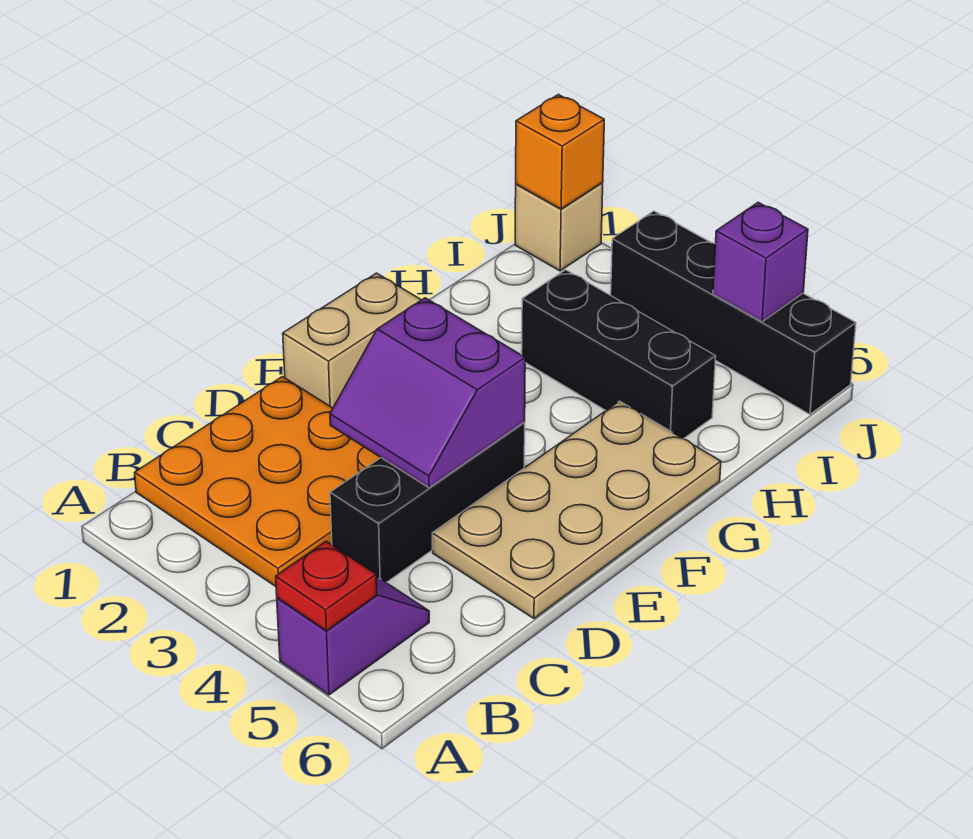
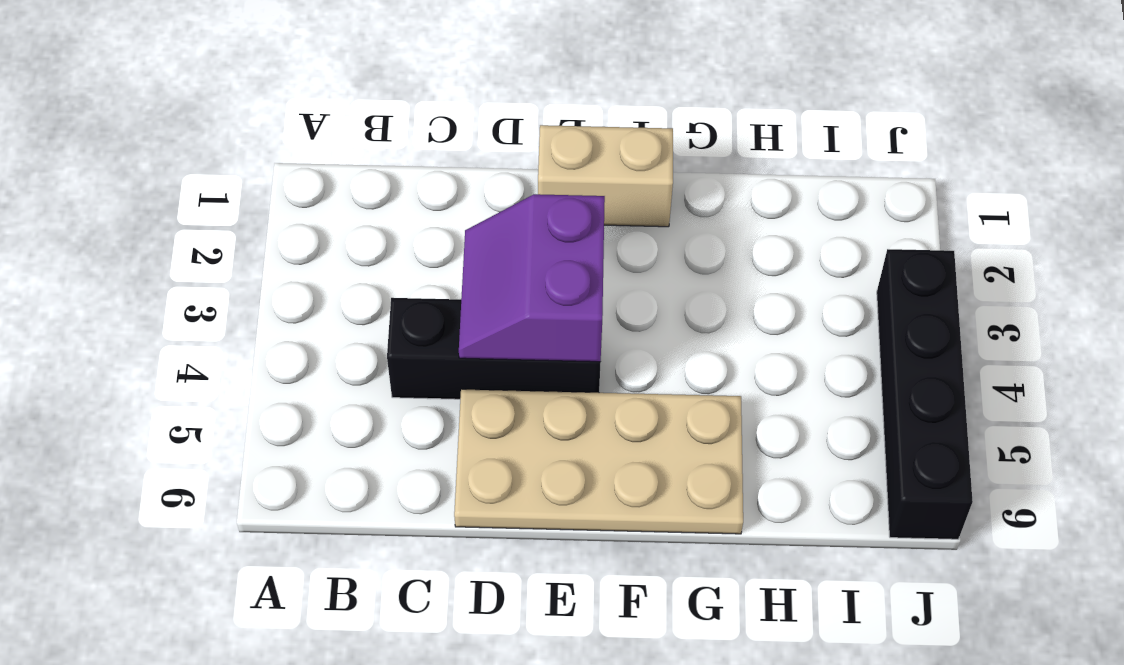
none -> purple 1x2 slope [277,578,429,695]
none -> orange 3x3 plate [135,377,381,586]
none -> black 1x3 brick [522,270,716,439]

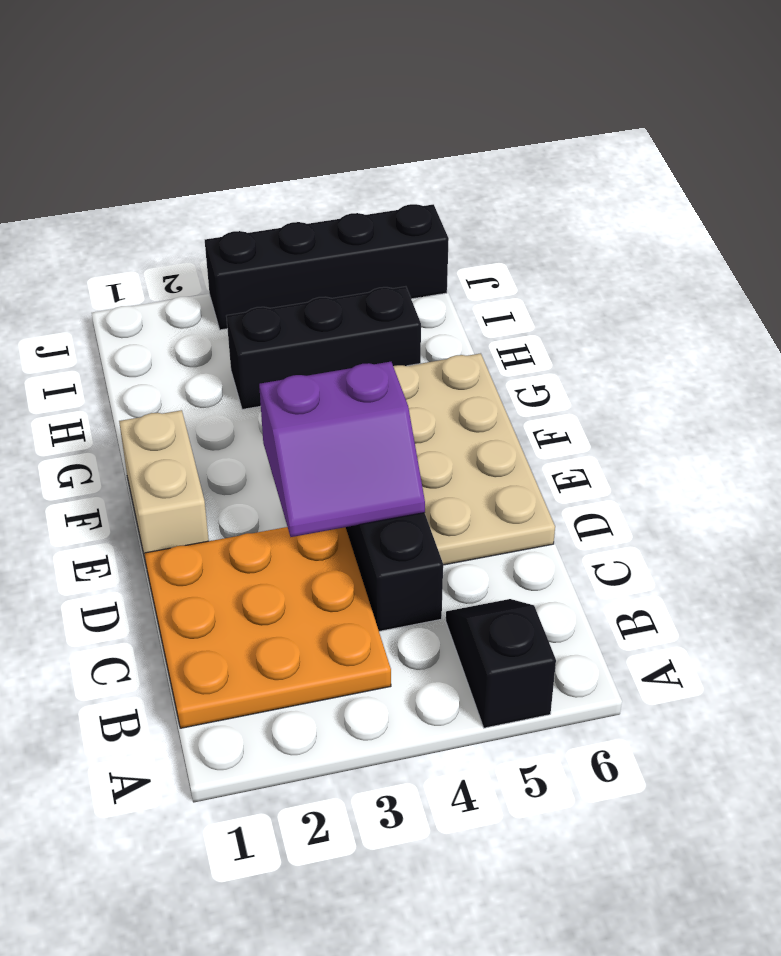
black 1x2 slope [446,599,556,728] -> purple 1x2 slope [277,578,429,695]
none -> tan 1x1 brick [515,183,603,271]
none -> red 1x1 plate [276,541,377,631]
none -> orange 1x1 brick [516,94,604,209]

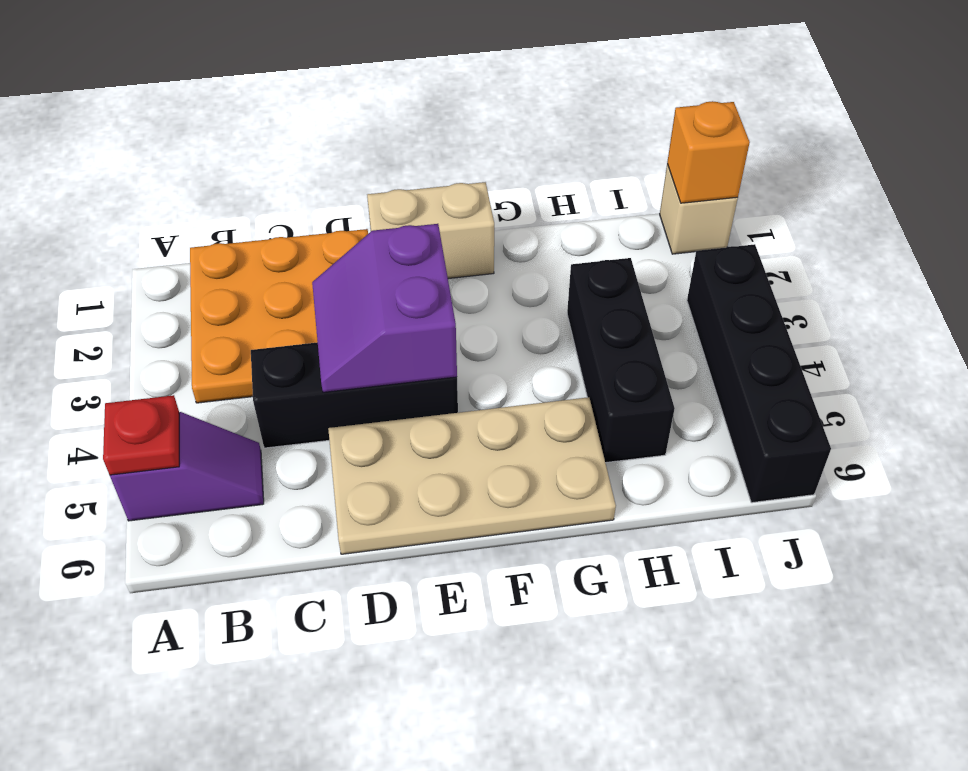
none -> purple 1x1 brick [713,202,808,322]

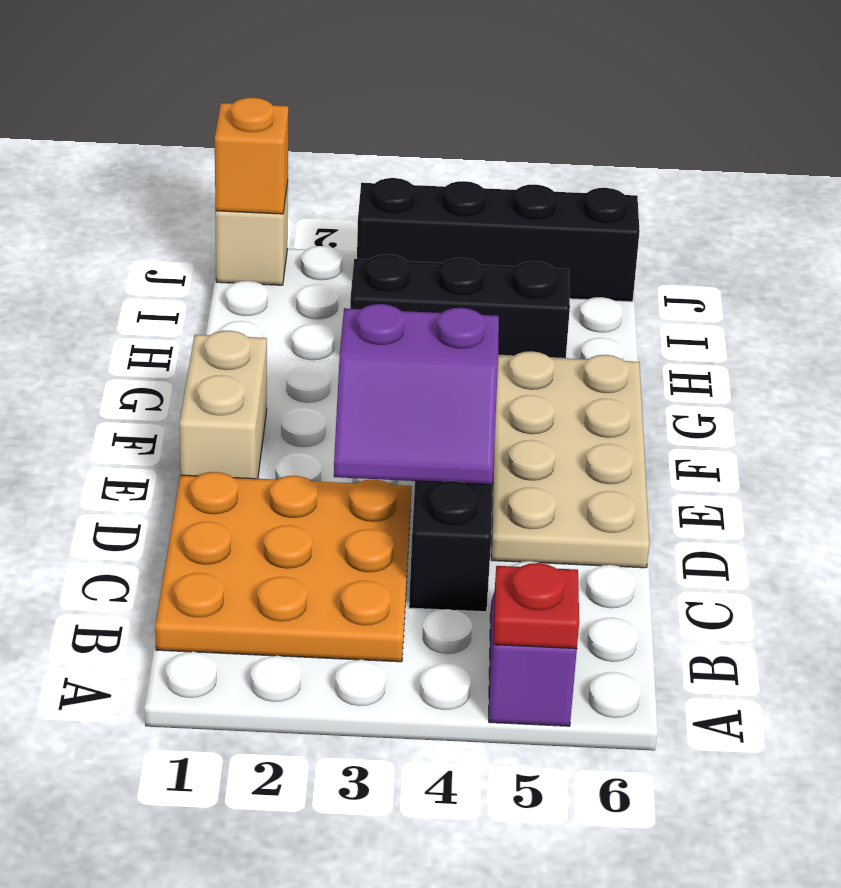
none -> purple 1x1 brick [713,202,808,322]

